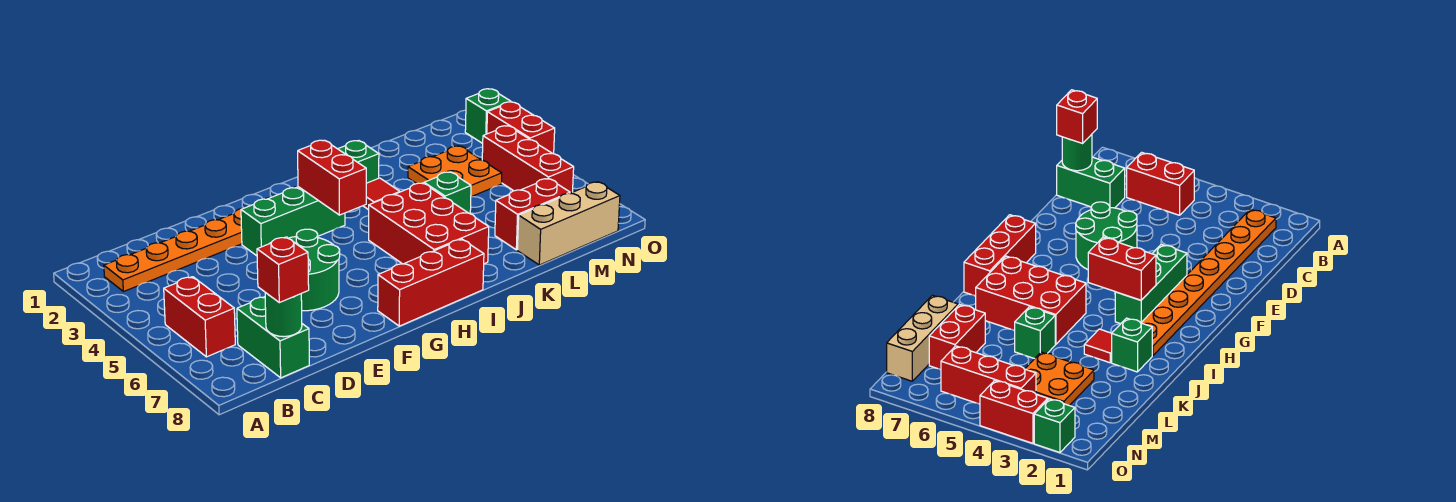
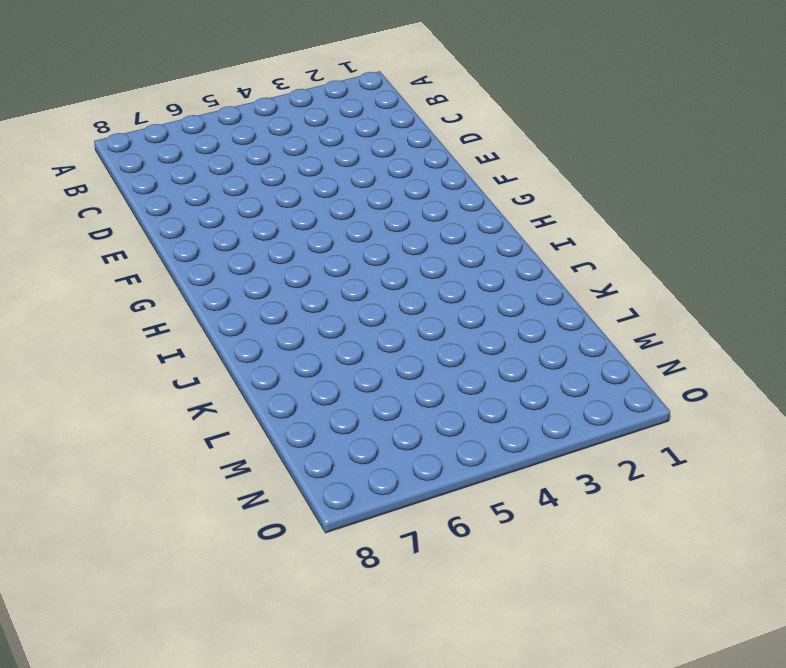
none -> orange 1x8 plate [104,186,298,292]
none -> red 1x2 brick [164,277,235,357]
none -> green 1x2 brick [237,297,309,378]

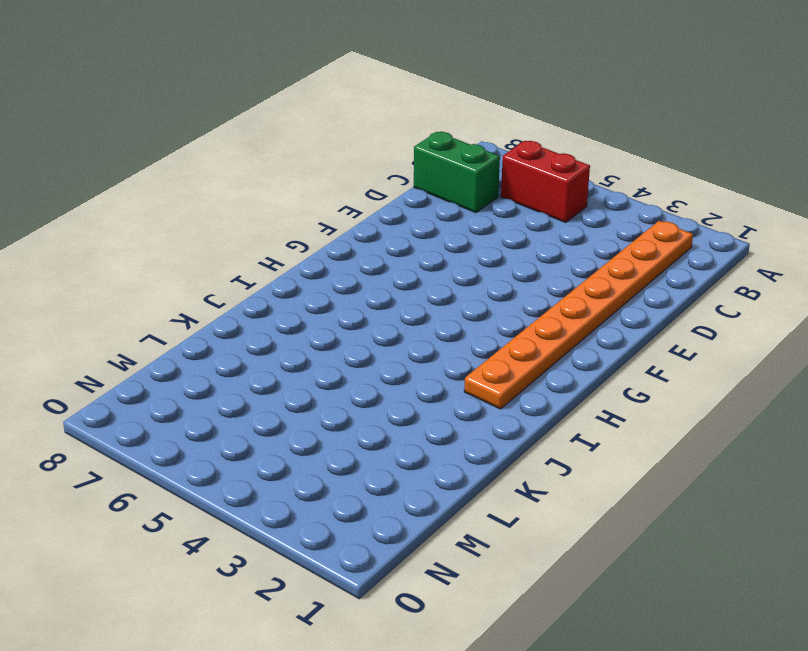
none -> green 2x2 round brick [271,229,340,311]
none -> green 1x3 brick [241,187,345,256]
none -> red 1x3 brick [378,239,484,326]

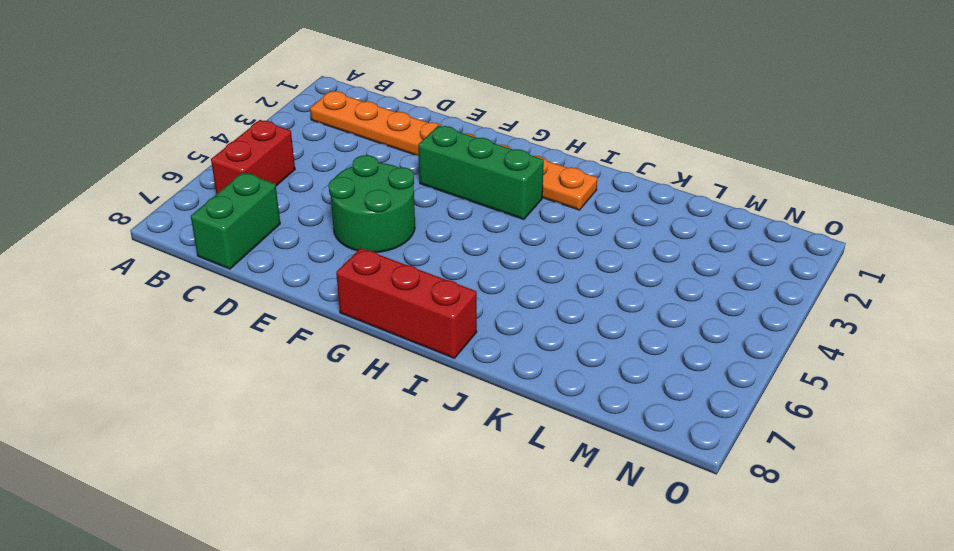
none -> red 2x3 brick [369,183,489,264]
none -> green 1x1 brick [338,141,379,183]
none -> red 1x1 tile [363,178,400,210]

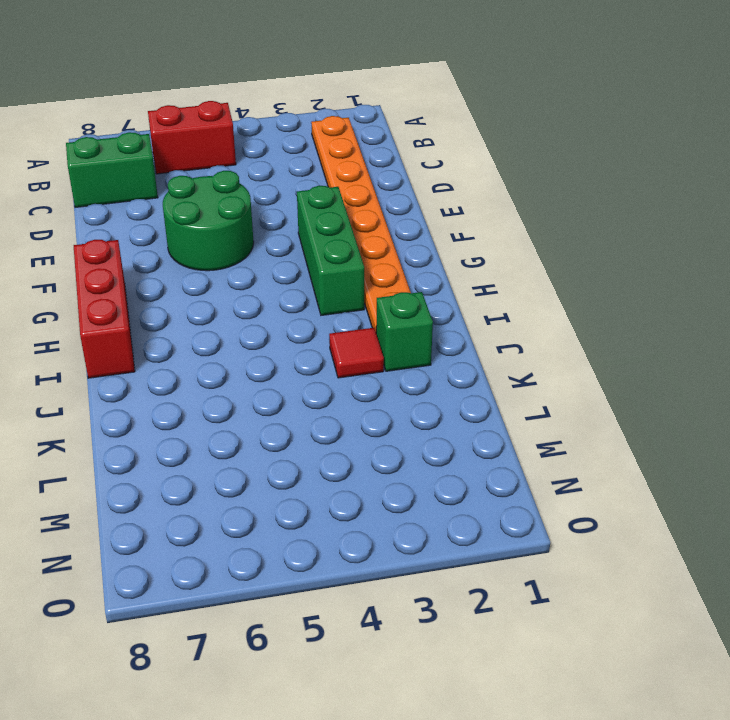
none -> red 2x3 brick [369,183,489,264]
none -> green 1x1 brick [424,172,471,214]
none -> orange 2x2 plate [408,146,502,197]

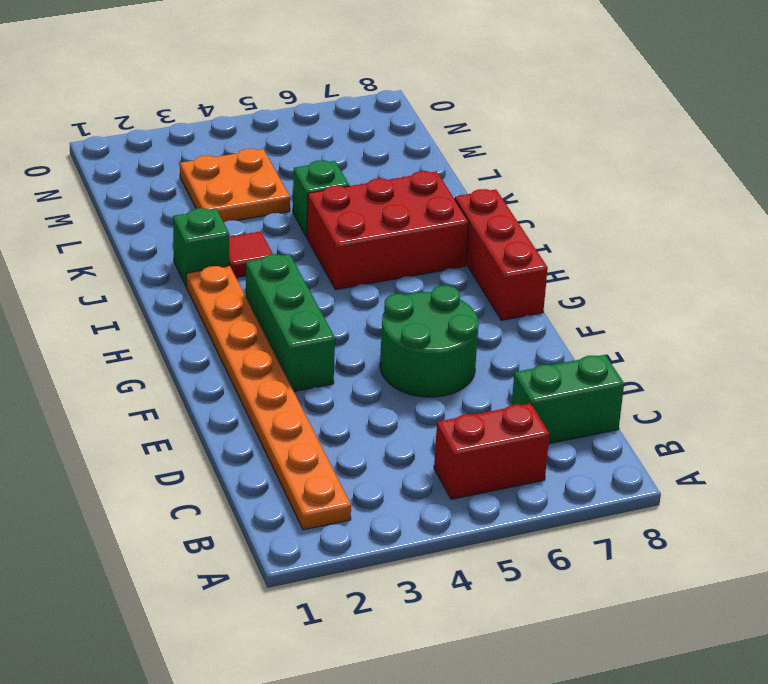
none -> red 1x2 brick [495,178,570,250]
none -> tan 1x3 brick [517,182,620,265]
none -> red 1x3 brick [482,126,574,193]

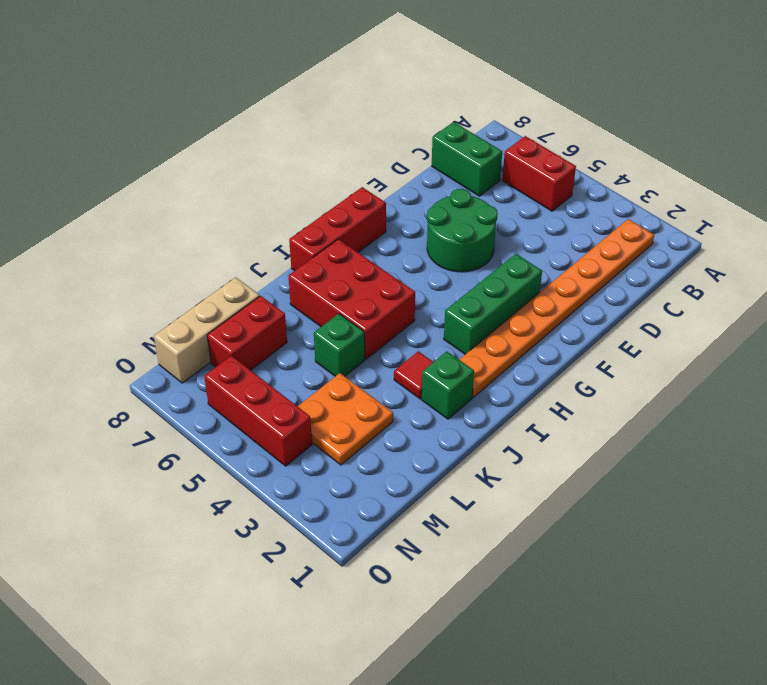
none -> green 1x1 brick [465,89,511,143]
none -> red 1x2 brick [487,102,555,154]
none -> green 1x1 round brick [265,293,302,337]

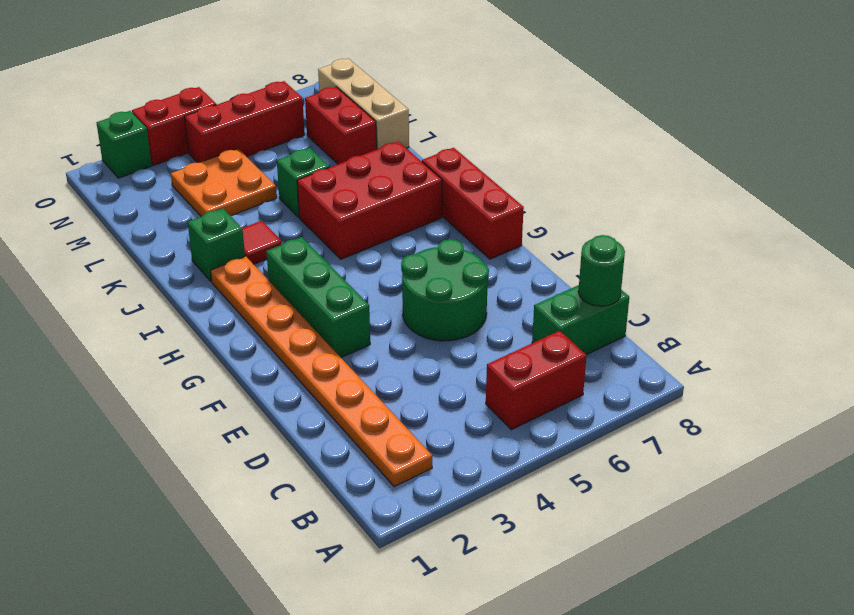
none -> red 1x2 brick [298,140,366,215]
none -> red 1x1 brick [257,237,309,303]

